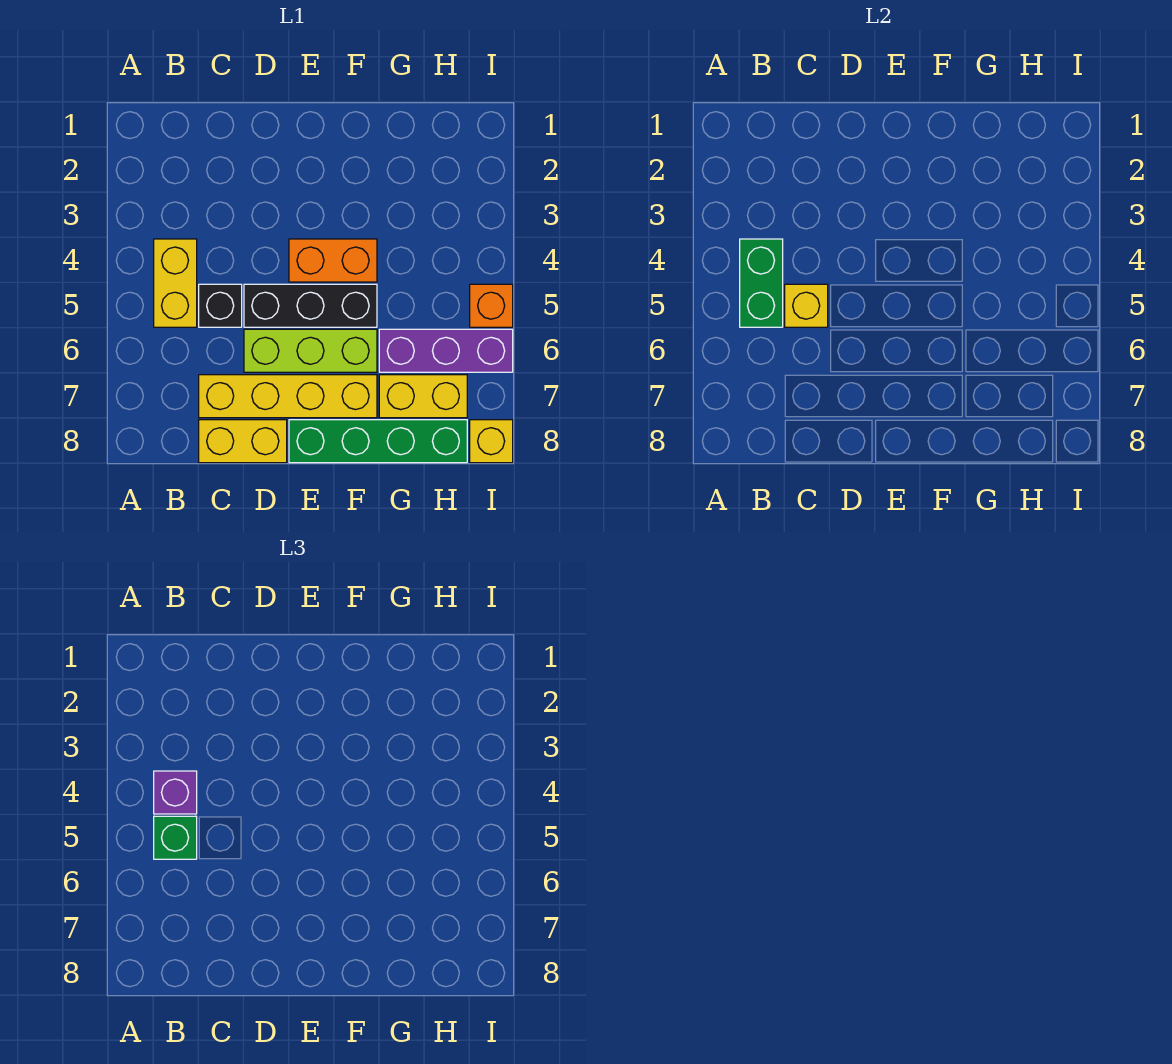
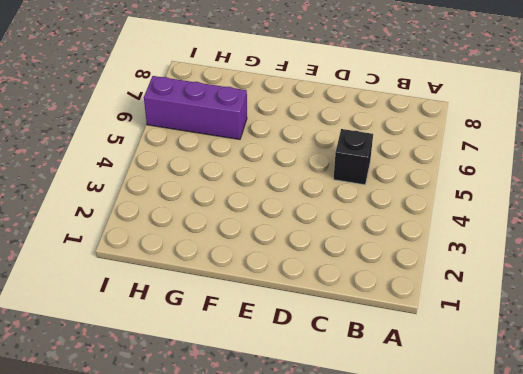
none -> yellow 1x2 brick [154,239,197,327]
none -> yellow 1x4 brick [199,375,377,418]
none -> yellow 1x2 brick [199,420,287,463]

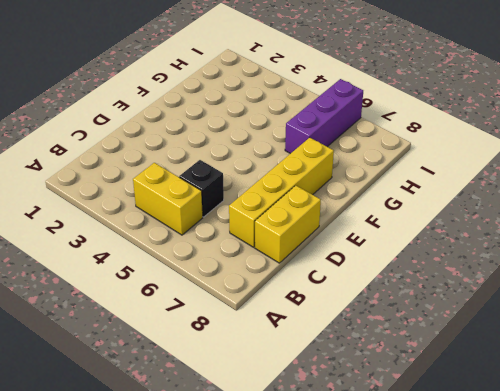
none -> black 1x3 brick [244,284,377,327]
none -> lime 1x3 brick [244,329,377,372]
none -> orange 1x2 brick [289,239,377,282]

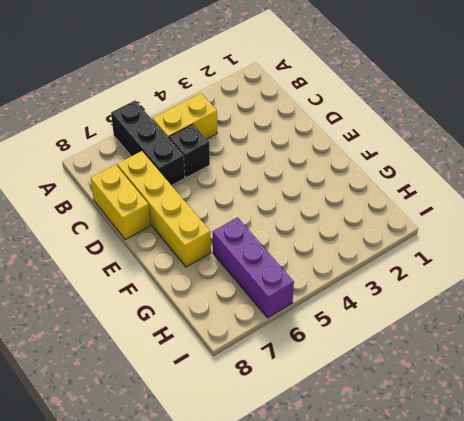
black 1x3 brick [111,101,185,185] -> black 1x3 brick moved to [244,284,377,327]
none -> lime 1x3 brick [244,329,377,372]
none -> orange 1x2 brick [289,239,377,282]
none -> green 1x4 brick [289,420,467,463]

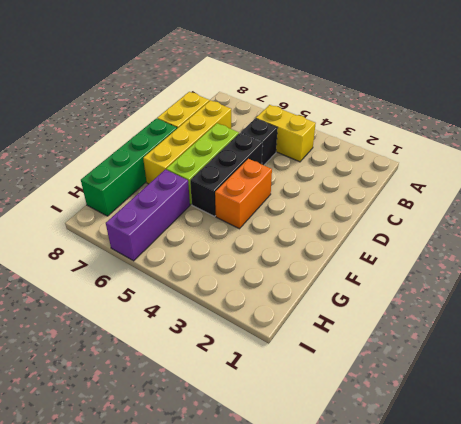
none -> yellow 1x2 brick [379,375,467,418]
none -> orange 1x1 brick [470,284,513,327]
none -> yellow 1x1 brick [470,420,513,463]

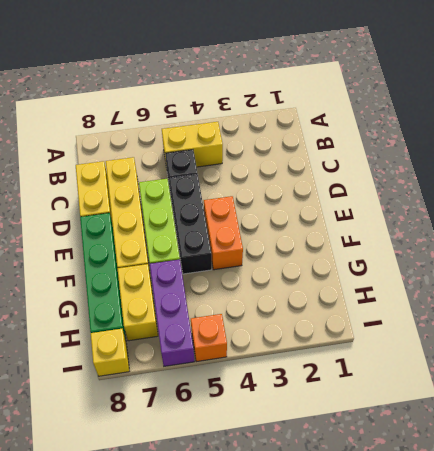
none -> green 1x2 brick [740,239,783,327]
none -> yellow 1x1 brick [785,284,828,327]
none -> purple 1x1 brick [154,771,197,814]

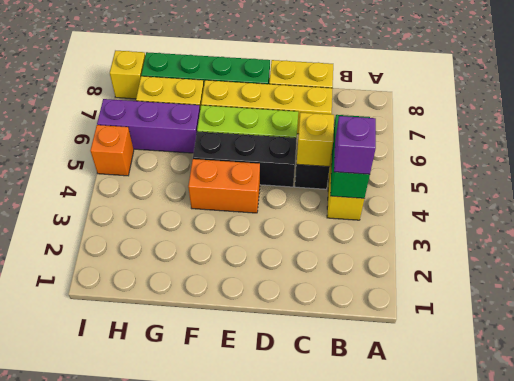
none -> green 1x1 brick [154,816,197,859]

